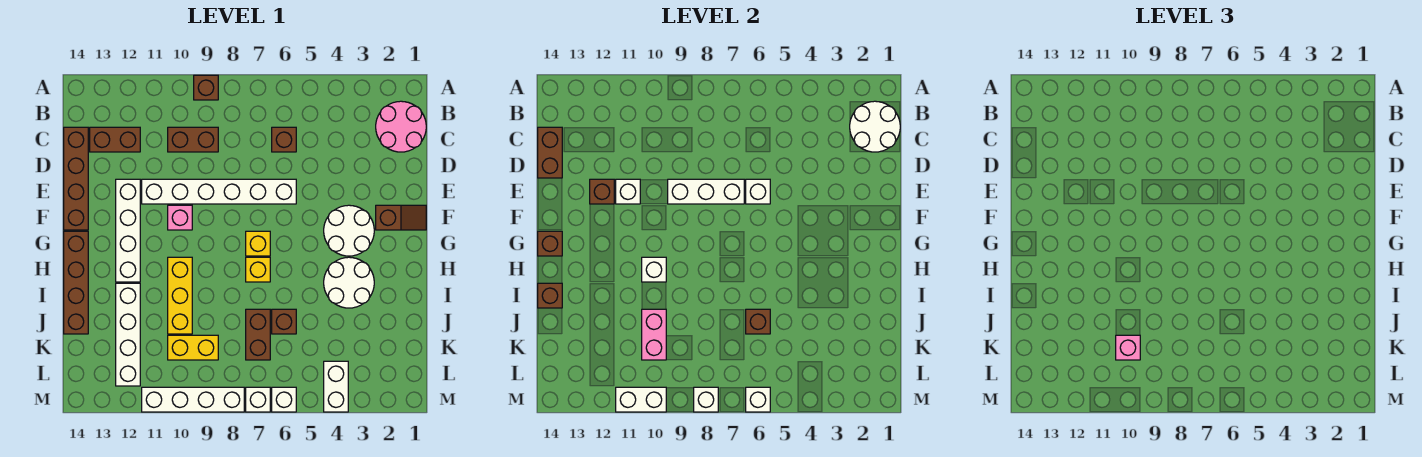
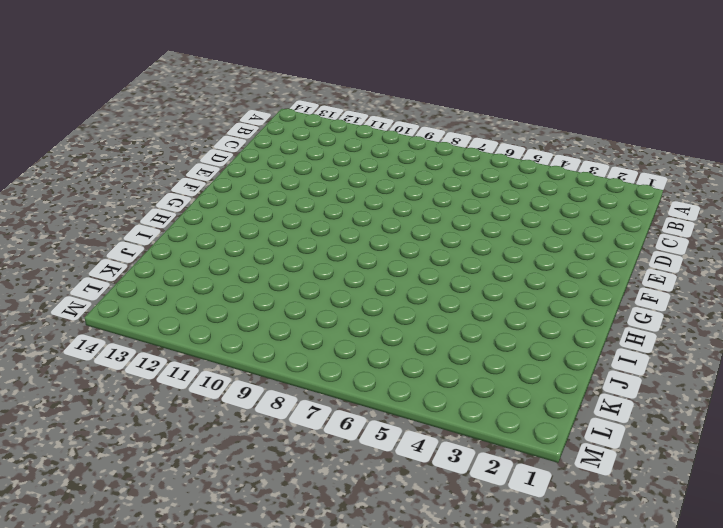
none -> brown 1x1 brick [194,75,218,100]
none -> pink 2x2 round brick [376,101,426,152]
none -> brown 1x1 brick [272,127,296,152]
none -> brown 1x2 brick [168,127,218,152]

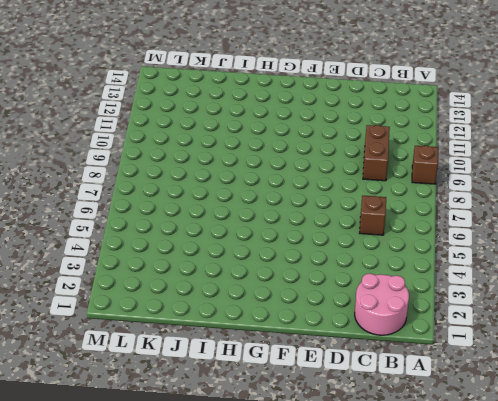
none -> brown 1x2 brick [90,127,140,152]
none -> brown 1x4 brick [64,127,88,230]
none -> white 1x6 brick [142,179,296,204]
none -> white 1x4 brick [116,179,140,282]

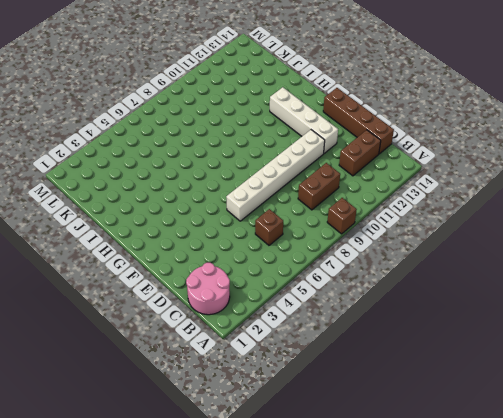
none -> brown 1x2 slope [376,205,426,230]
none -> white 2x2 round brick [324,205,374,256]
none -> pink 1x1 brick [168,205,192,230]
none -> yellow 1x1 brick [246,231,270,256]

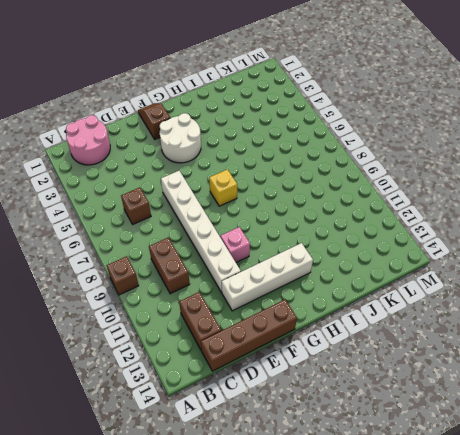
none -> brown 1x4 brick [64,231,88,334]
none -> white 2x2 round brick [324,257,374,308]
none -> yellow 1x1 brick [246,257,270,282]
none -> yellow 1x3 brick [168,257,192,334]

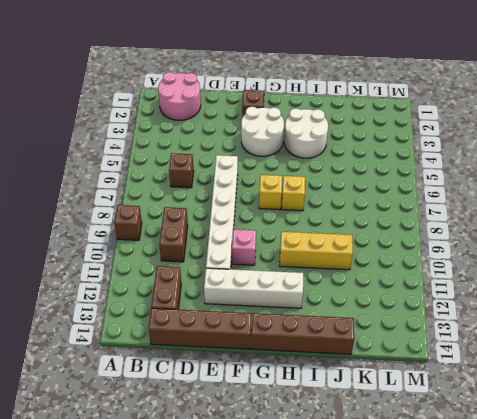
none -> white 1x4 brick [116,283,140,386]
none -> brown 1x1 brick [272,309,296,334]
none -> brown 1x2 brick [246,309,270,360]
none -> yellow 1x2 brick [168,335,218,360]

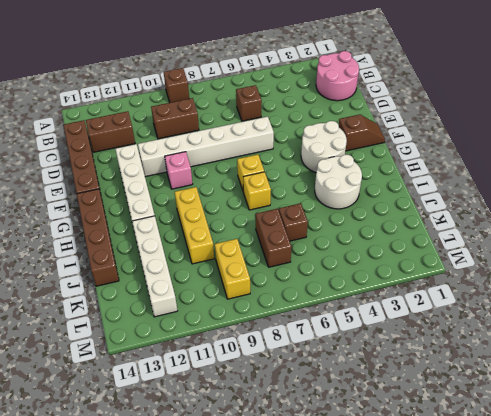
yellow 1x2 brick [215,239,250,299] -> yellow 1x2 brick turned to [168,335,218,360]
none -> white 1x2 brick [324,361,348,412]
none -> white 1x1 brick [272,387,296,412]
none -> white 1x1 brick [246,387,270,412]
none -> white 1x4 brick [142,387,244,412]

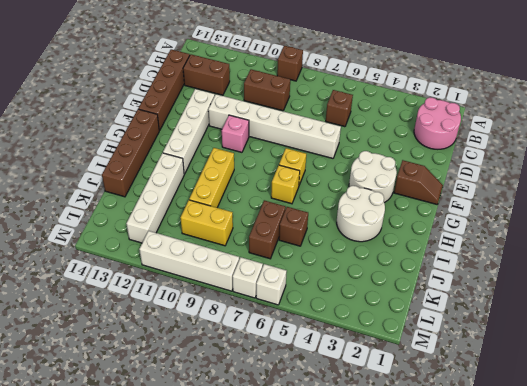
none -> white 1x2 brick [324,361,348,412]
none -> white 2x2 round brick [850,101,900,152]
none -> brown 1x2 brick [538,127,562,178]
none -> white 1x1 brick [746,179,770,204]

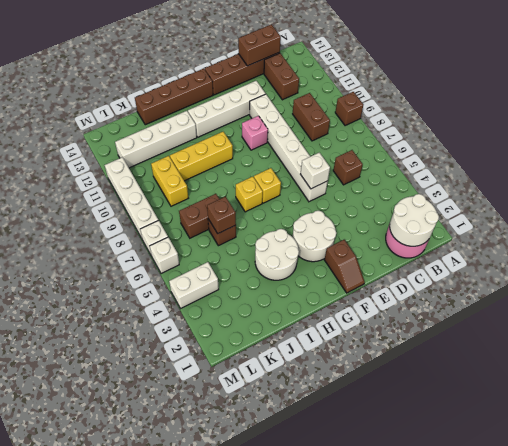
none -> white 1x3 brick [668,179,744,204]
none -> white 1x1 brick [616,179,640,204]
none -> brown 1x1 brick [590,179,614,204]
none -> brown 1x1 brick [538,231,562,256]

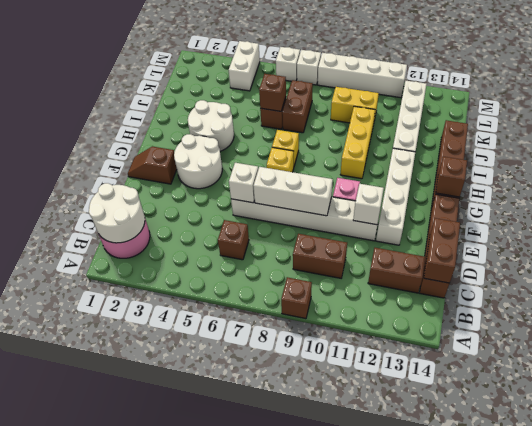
none -> brown 1x1 brick [590,179,614,204]
none -> white 1x1 brick [642,257,666,282]
none -> brown 1x1 brick [538,283,562,308]
none -> pink 1x2 brick [642,309,666,360]

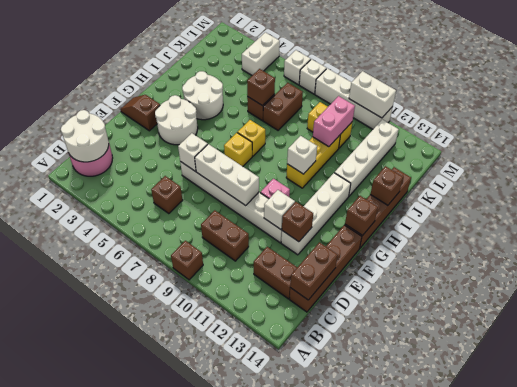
none -> white 1x1 brick [746,387,770,412]
none -> white 1x1 brick [694,387,718,412]
none -> pink 1x1 brick [1116,335,1140,360]

